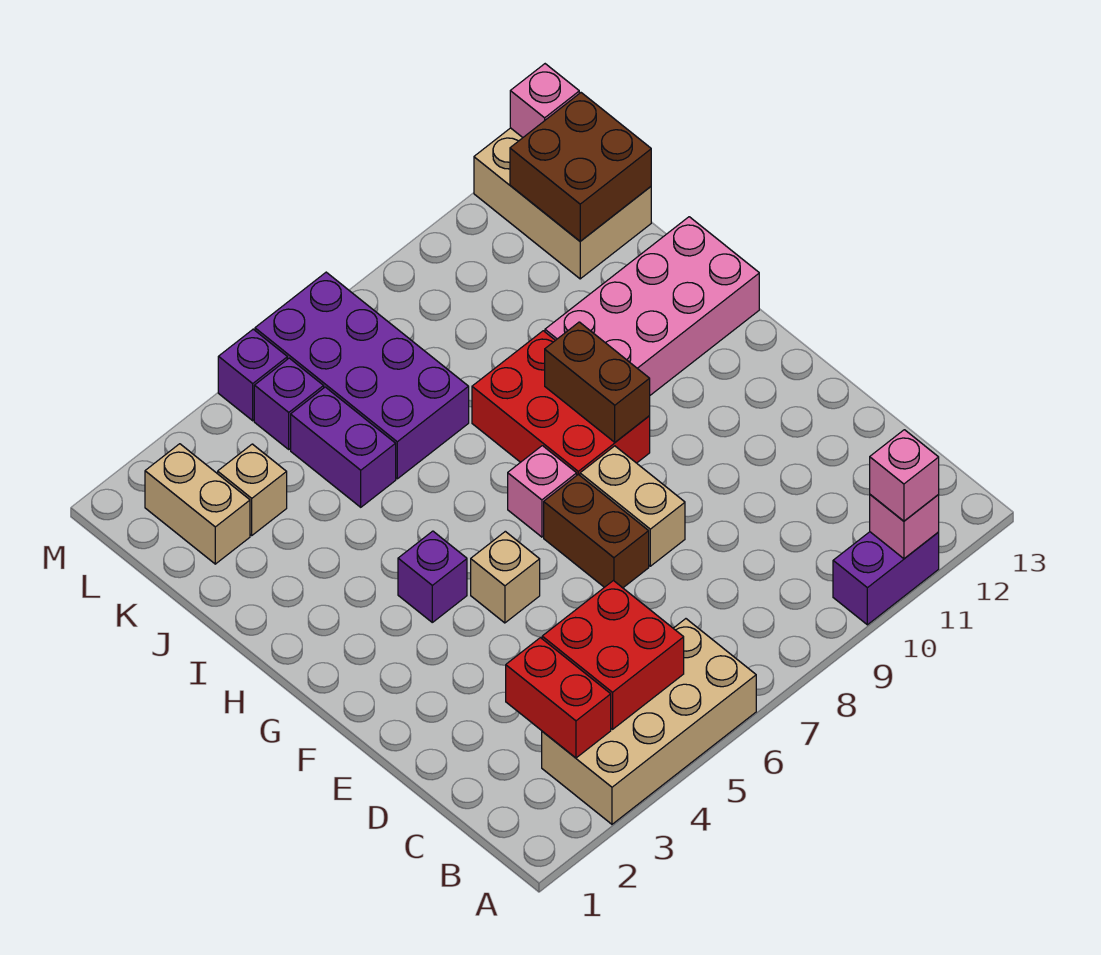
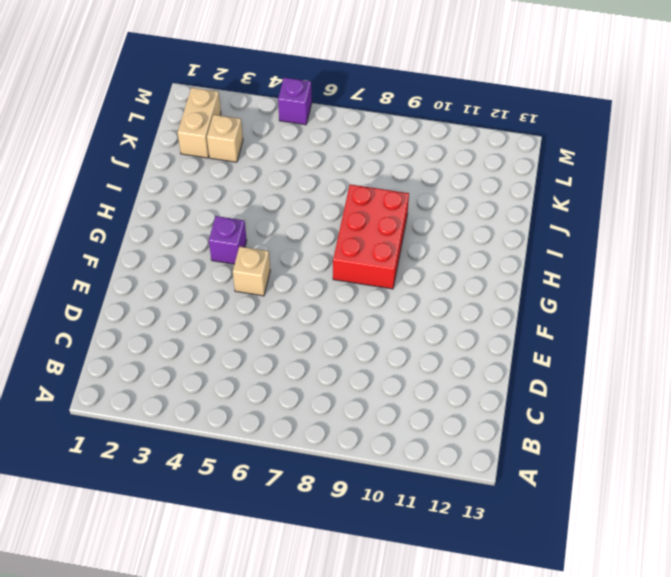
none -> tan 2x4 brick [542,619,756,824]
none -> purple 1x2 brick [833,532,939,625]
none -> brown 1x2 brick [544,474,649,588]

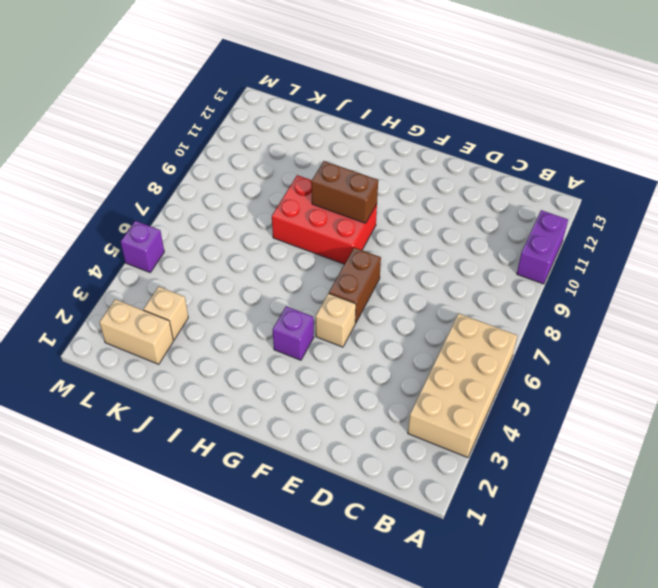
brown 1x2 brick [329,247,381,323] -> brown 1x2 brick turned to [544,474,649,588]
none -> tan 1x2 brick [580,446,685,566]
none -> pink 1x1 brick [508,446,577,537]
none -> pink 2x4 brick [545,217,759,395]

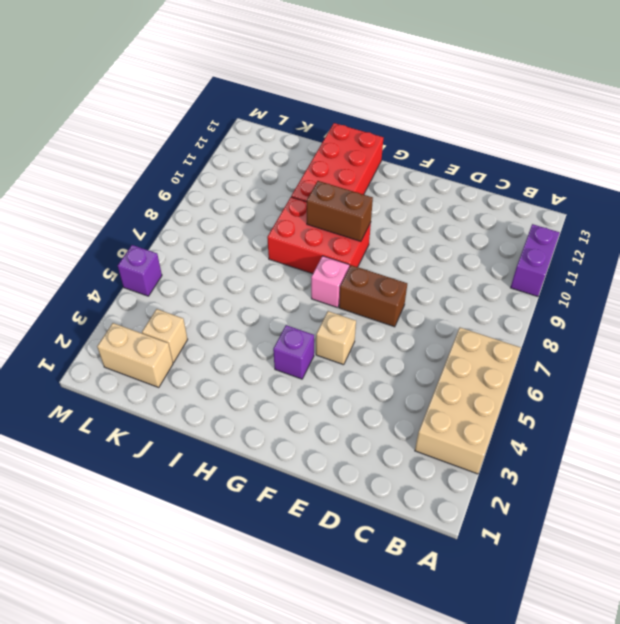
red 2x4 brick [291,123,383,202] -> pink 2x4 brick [545,217,759,395]
none -> tan 1x2 brick [580,446,685,566]
none -> purple 1x2 brick [291,387,396,507]
none -> purple 2x4 brick [255,272,469,479]

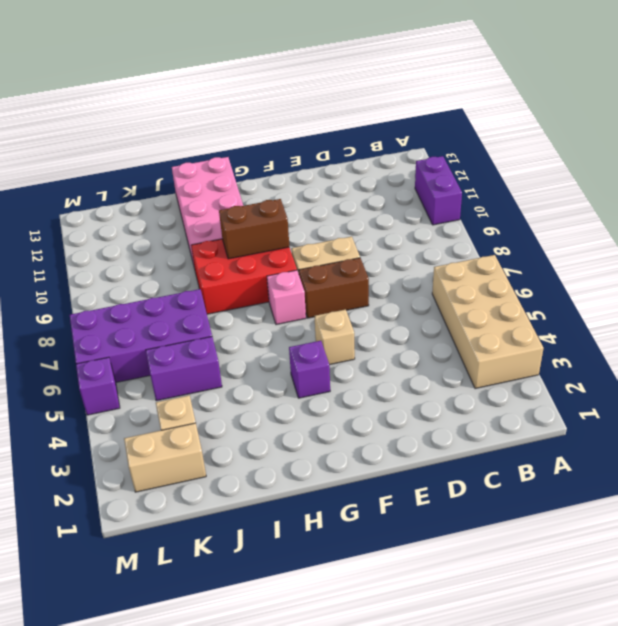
none -> tan 2x3 brick [474,128,651,279]
none -> purple 1x1 brick [254,358,324,449]
none -> pink 1x1 brick [870,495,939,559]

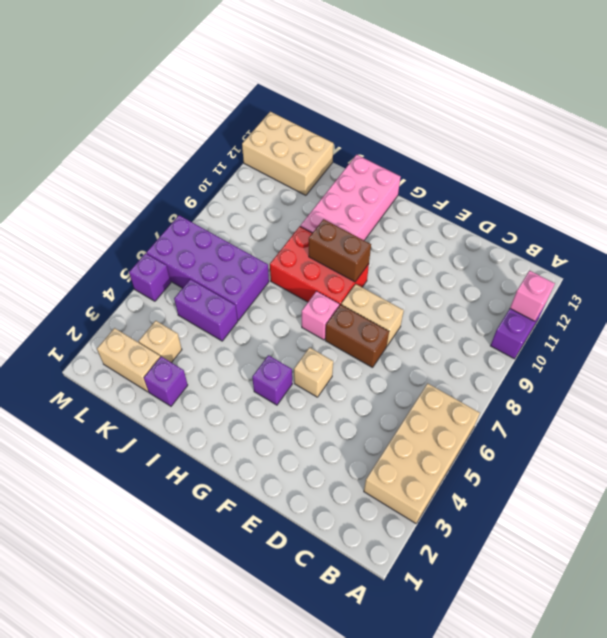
purple 1x1 brick [144,357,188,406] -> purple 1x1 brick moved to [254,358,324,449]
none -> red 1x2 brick [506,638,611,758]
none -> red 2x2 brick [542,581,684,729]
none -> brown 2x2 brick [510,93,651,241]

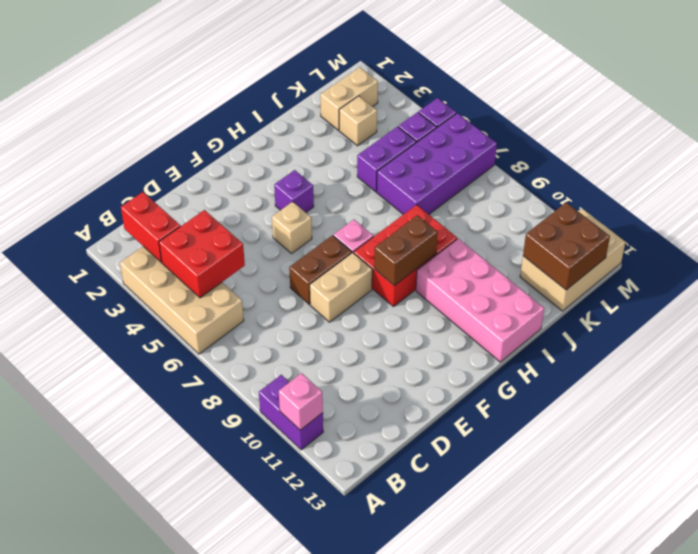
red 1x2 brick [121,192,180,262] -> red 1x2 brick turned to [506,638,611,758]
none -> pink 1x1 brick [510,64,579,137]
none -> pink 1x1 brick [870,430,939,521]

